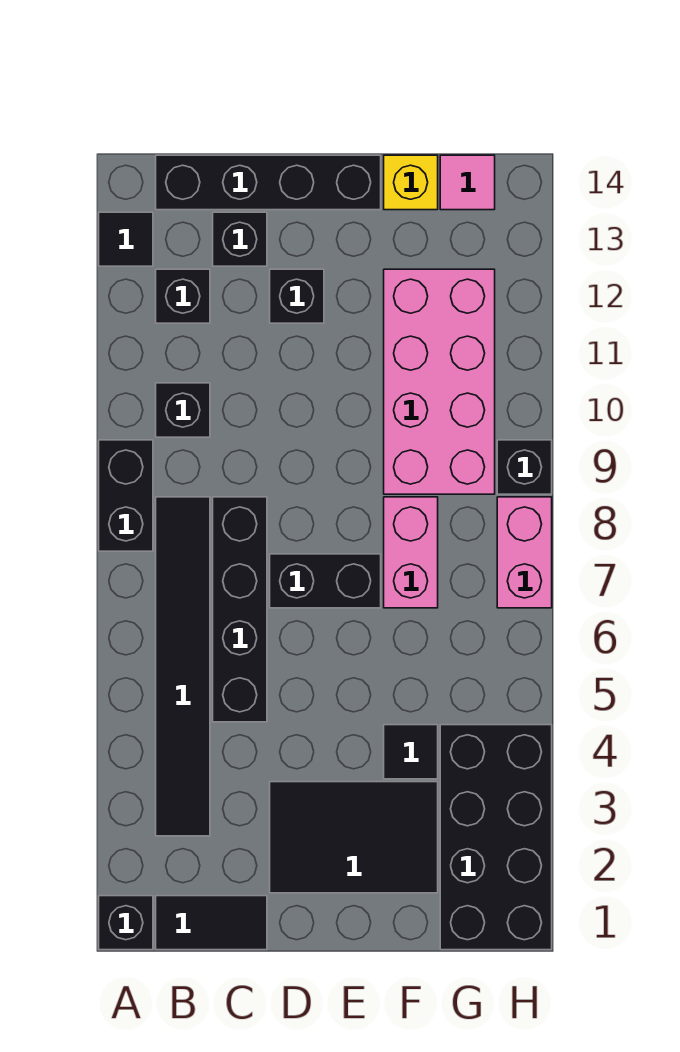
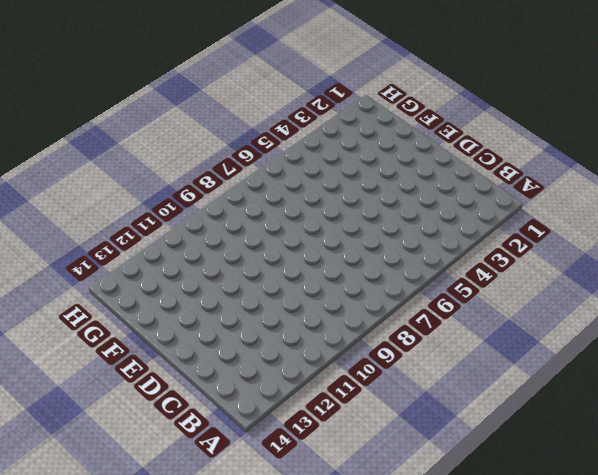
none -> black 1x1 brick [99,896,153,950]
none -> black 1x2 brick [99,440,153,551]
none -> black 1x1 tile [99,212,153,266]

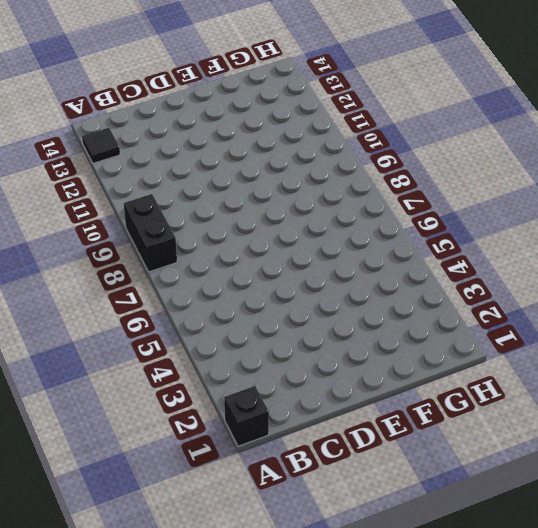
none -> black 1x2 tile [156,896,267,950]
none -> black 1x6 tile [156,497,210,836]
none -> black 1x1 brick [156,383,210,437]

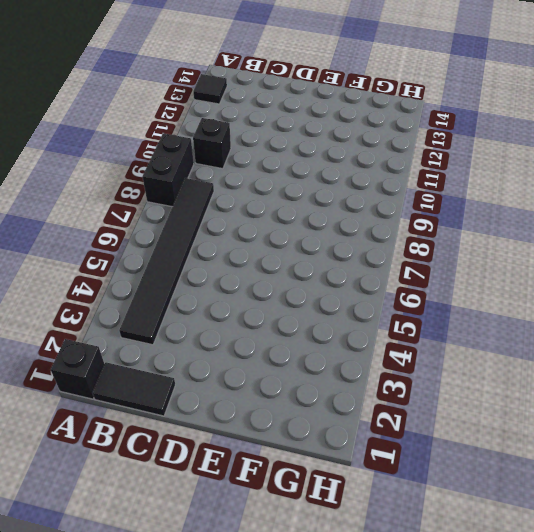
none -> black 1x1 brick [156,269,210,323]
none -> black 1x4 brick [156,155,381,210]
none -> black 1x4 brick [213,497,267,722]

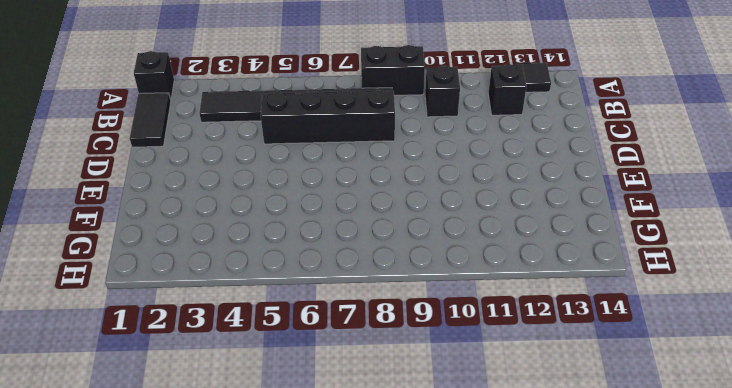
none -> black 1x4 brick [156,155,381,210]
none -> black 1x1 brick [213,212,267,266]
none -> black 2x3 tile [270,782,438,893]

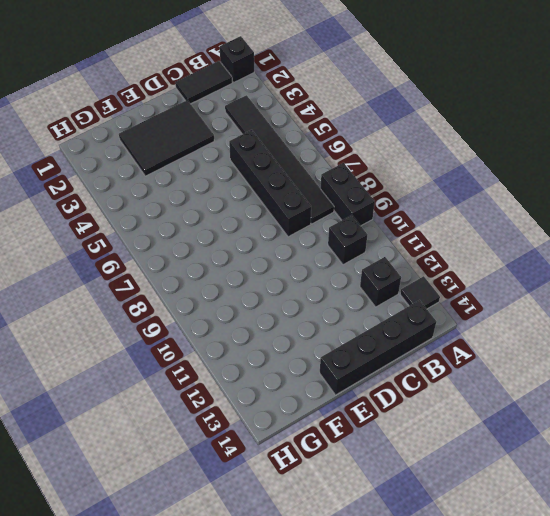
none -> black 1x1 brick [213,212,267,266]
none -> black 1x2 brick [270,554,381,608]
none -> black 1x1 brick [270,269,324,323]

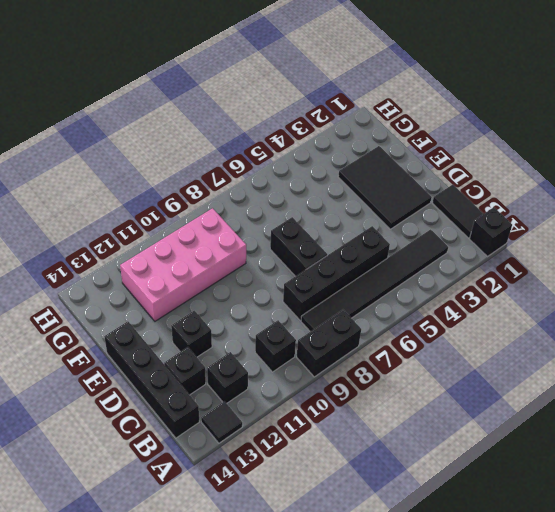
none -> black 1x1 tile [384,725,438,779]
none -> pink 1x2 brick [384,497,438,608]
none -> yellow 1x1 brick [384,155,438,210]

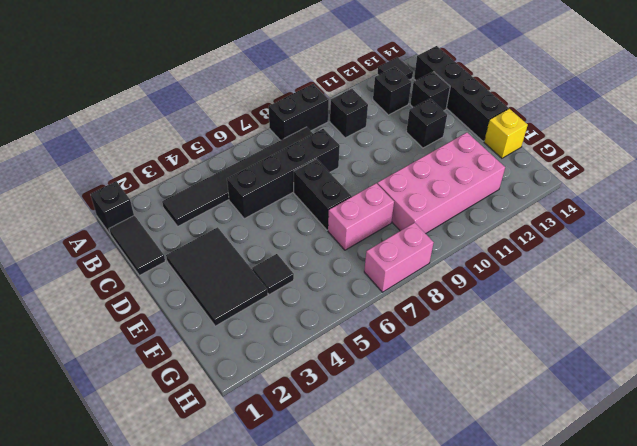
none -> black 2x4 brick [440,725,552,950]
none -> pink 1x1 tile [440,155,495,210]
none -> black 1x1 brick [497,440,552,494]

